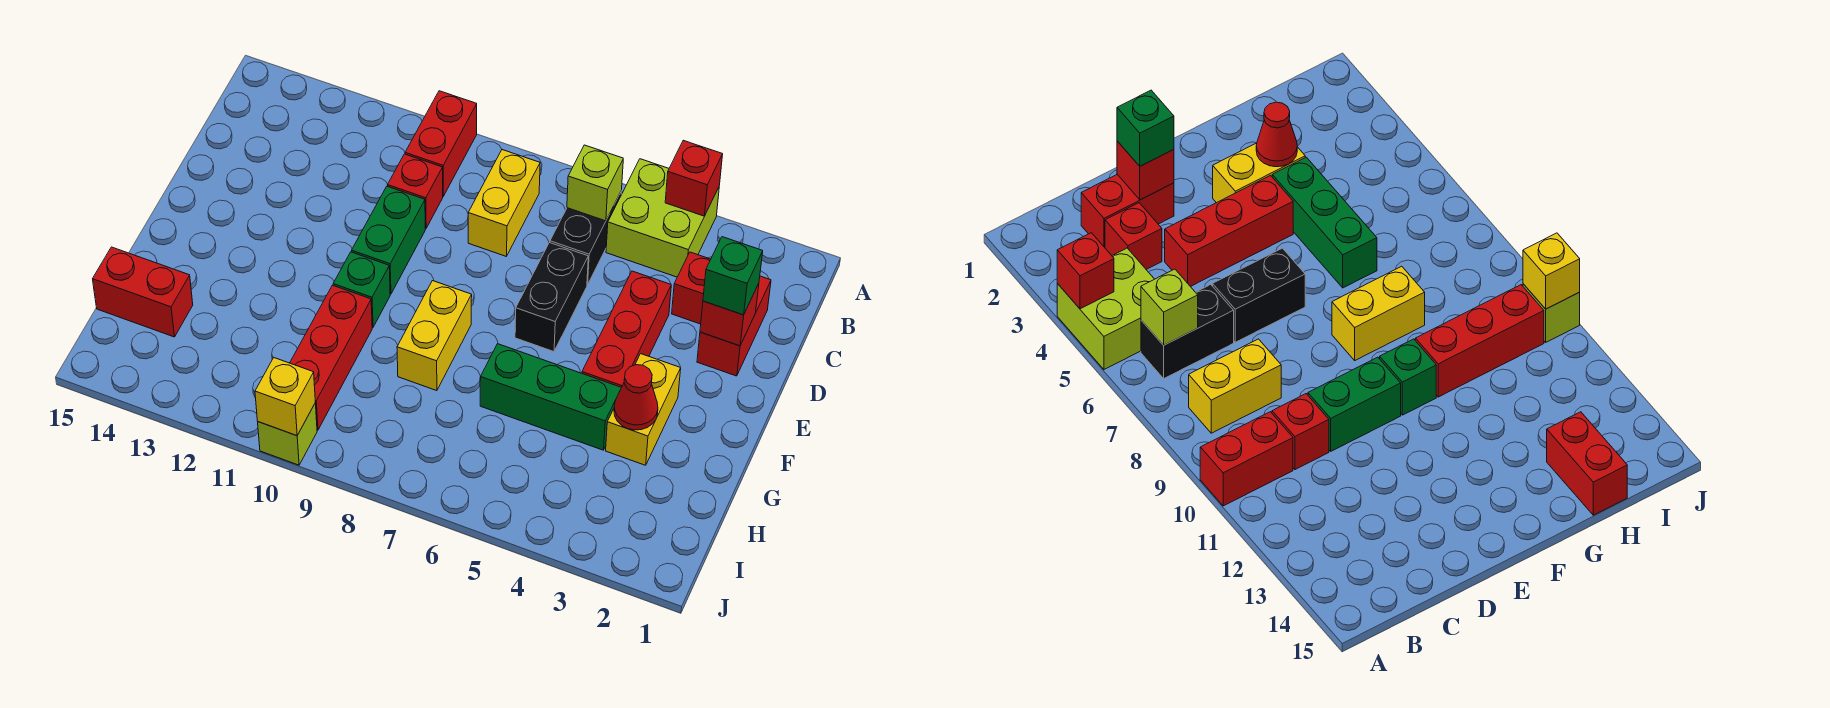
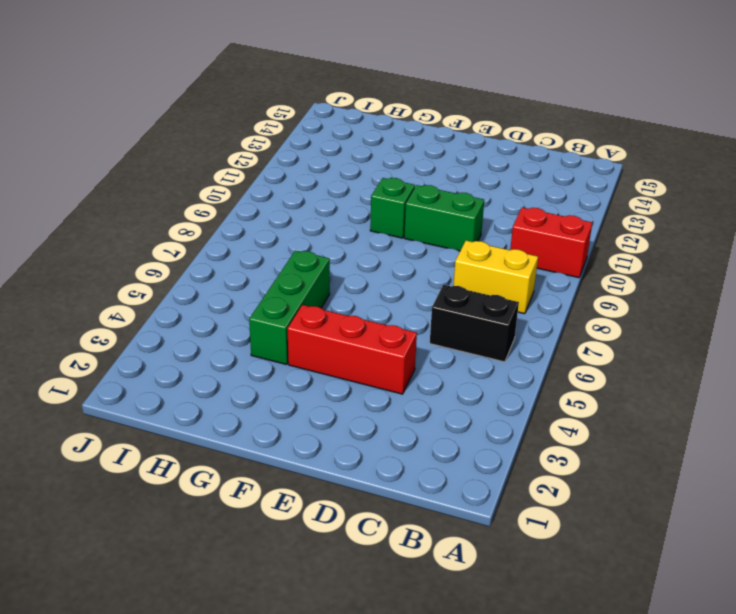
none -> lime 2x2 brick [606,159,719,277]
none -> red 1x2 brick [697,276,771,376]
none -> red 1x1 brick [672,252,711,324]

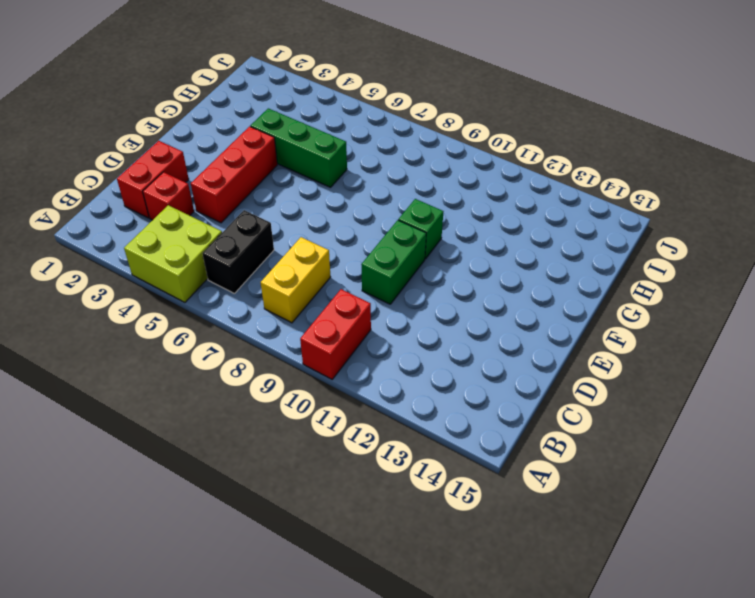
none -> red 1x1 brick [388,154,443,228]
none -> black 1x2 brick [515,243,588,352]
none -> yellow 1x2 brick [606,354,681,465]

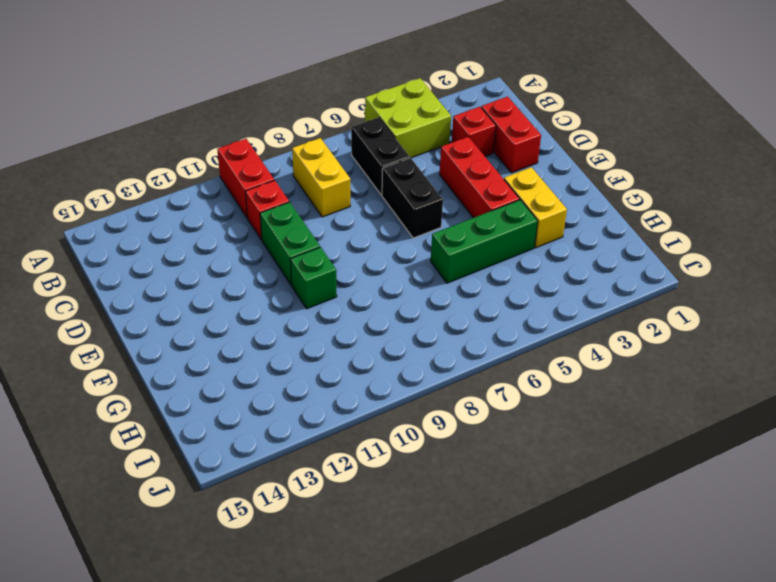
none -> yellow 1x2 brick [397,281,472,391]
none -> red 1x3 brick [290,285,372,430]
none -> red 1x2 brick [93,247,193,337]

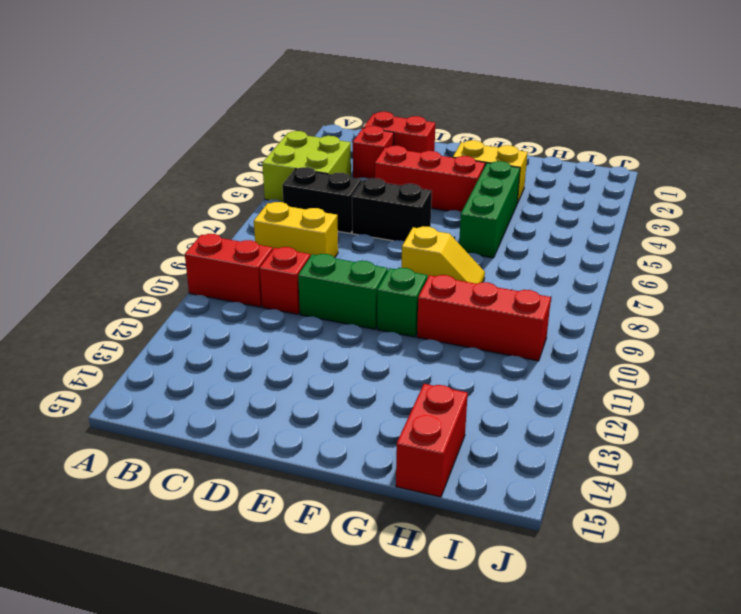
yellow 1x2 slope [402,226,485,284] -> yellow 1x2 brick [397,281,472,391]
none -> lime 1x1 brick [258,403,317,465]
none -> red 1x1 brick [665,140,723,216]
none -> lime 1x1 brick [567,145,623,221]

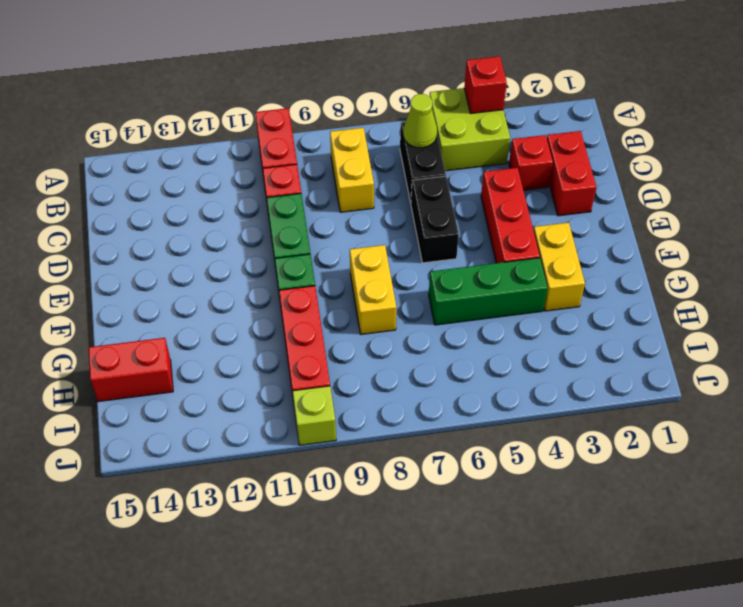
lime 1x1 cone [403,94,437,148] -> lime 1x1 brick [567,145,623,221]
none -> red 1x1 brick [700,283,759,346]
none -> red 1x1 cone [614,365,658,430]
none -> yellow 1x1 brick [255,358,315,436]

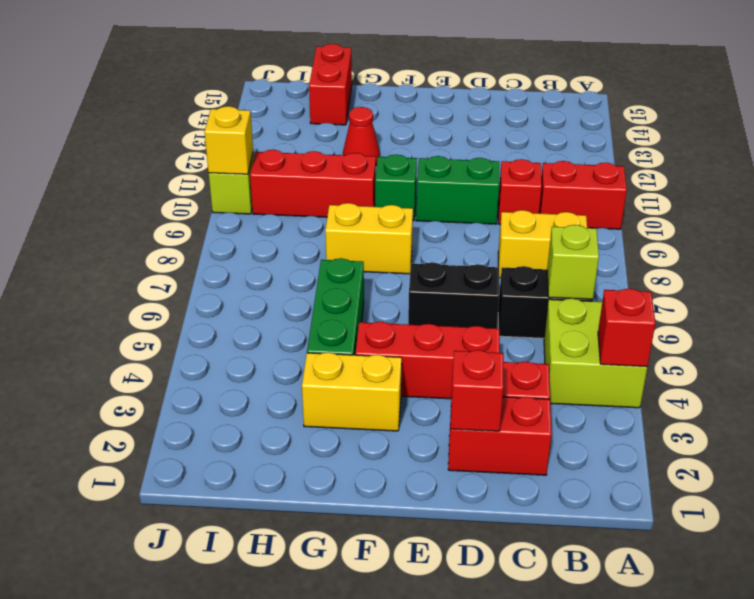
red 1x1 cone [343,107,380,165] -> red 1x1 cone moved to [614,365,658,430]
none -> green 1x1 brick [703,237,763,315]

